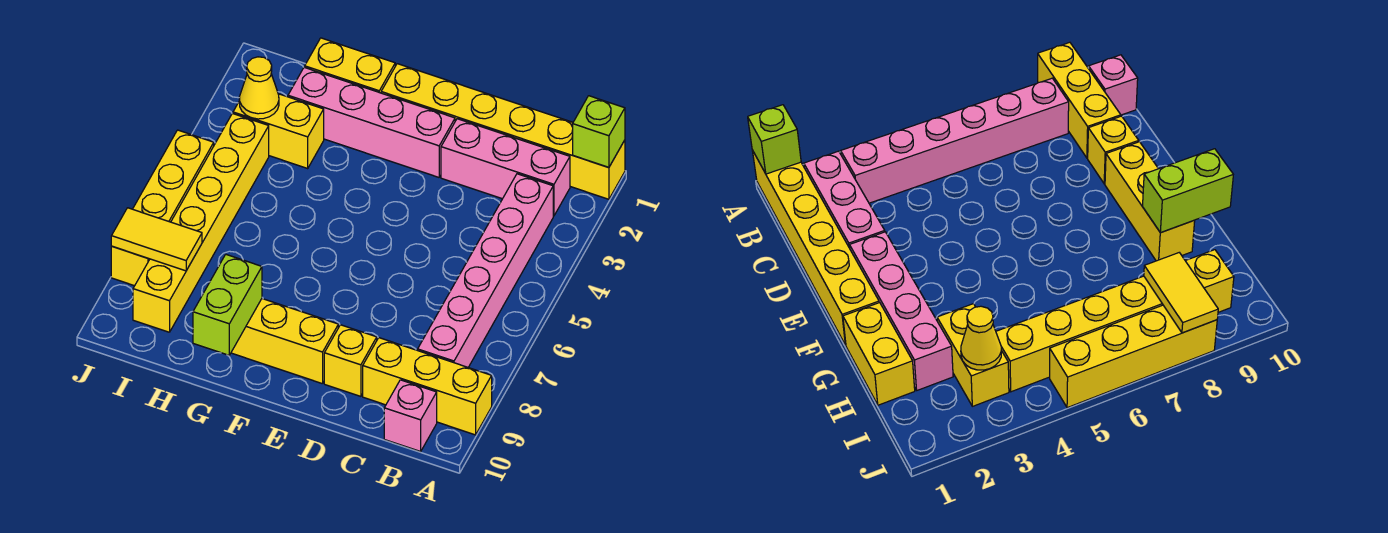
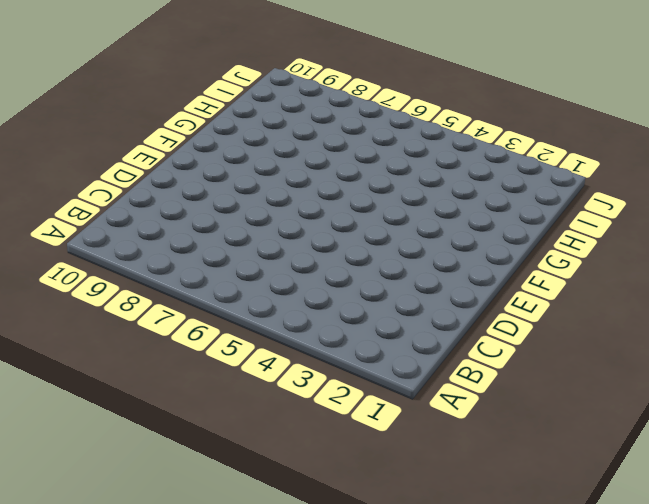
none -> yellow 1x6 brick [381,64,625,199]
none -> yellow 1x3 brick [363,338,492,435]
none -> pink 1x3 brick [441,119,570,216]

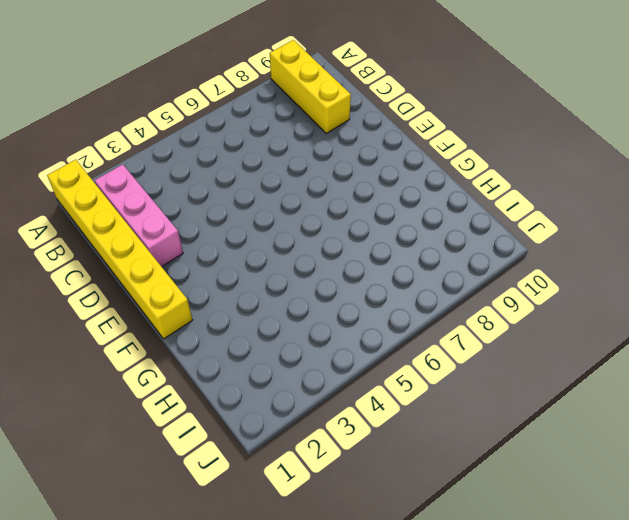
none -> pink 1x6 brick [418,174,553,367]
none -> pink 1x1 brick [384,380,437,451]
none -> yellow 1x1 brick [324,325,377,396]

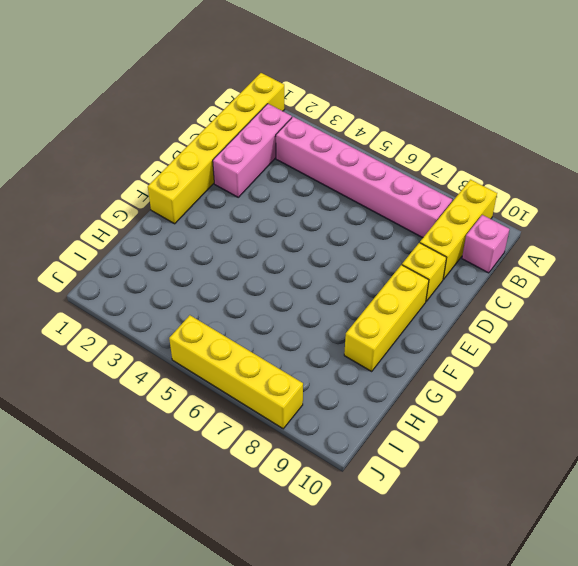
none -> pink 1x4 brick [288,67,455,177]
none -> yellow 1x2 brick [305,38,395,93]
none -> yellow 1x2 brick [233,94,324,168]

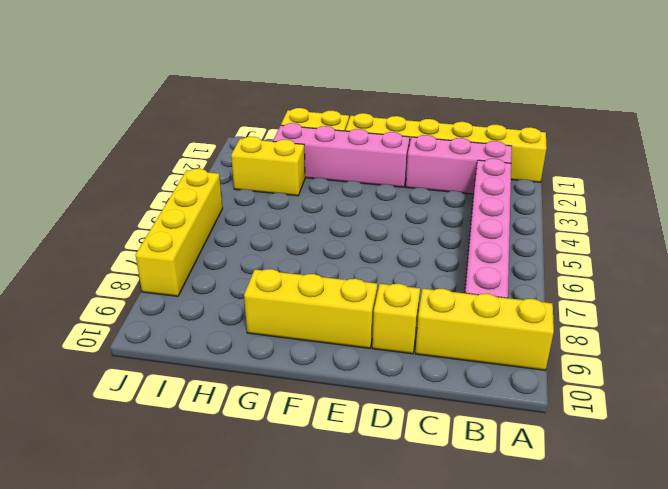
none -> pink 1x1 brick [384,380,437,451]
none -> yellow 1x6 brick [133,114,269,332]
none -> lime 1x1 brick [573,96,625,167]

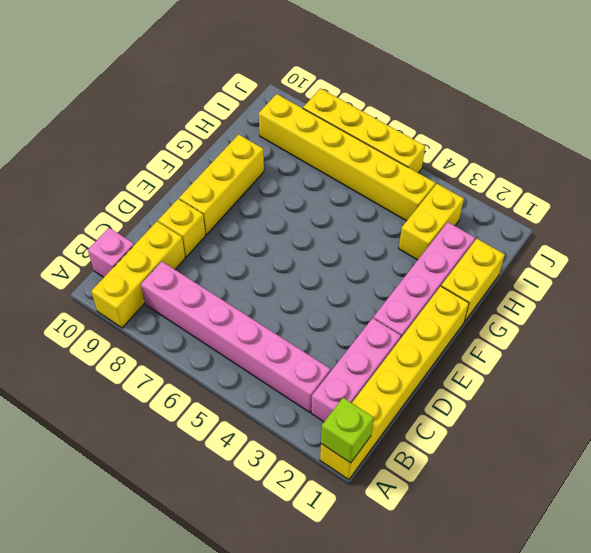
none -> lime 1x2 brick [193,255,262,355]
none -> yellow 1x1 cone [239,57,279,119]
none -> yellow 1x2 tile [111,208,202,271]

